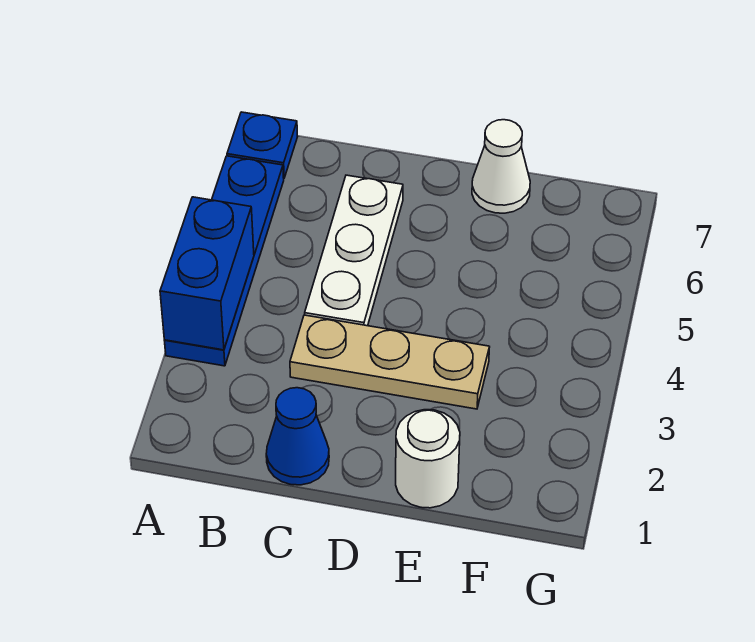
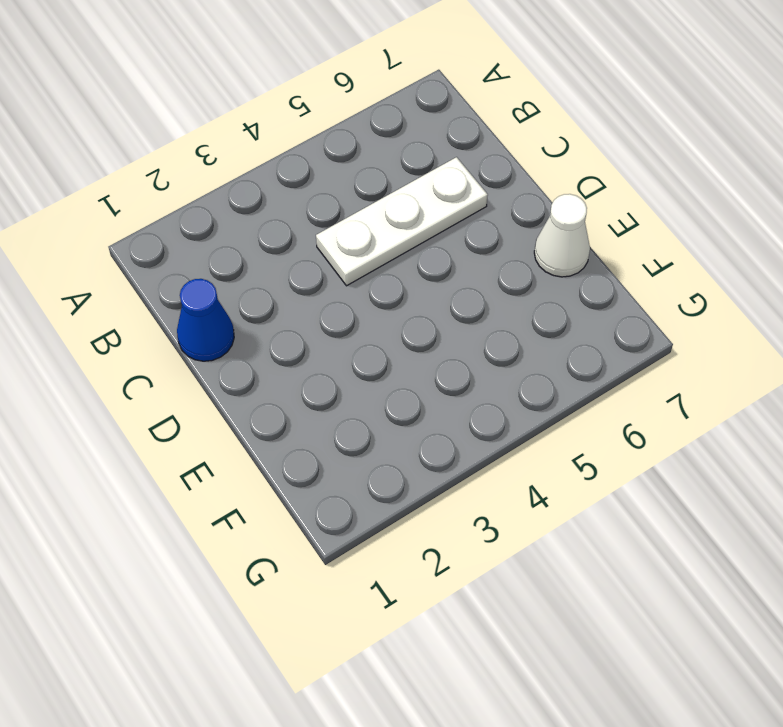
none -> blue 1x4 plate [164,156,284,366]
none -> blue 1x1 plate [227,112,298,178]

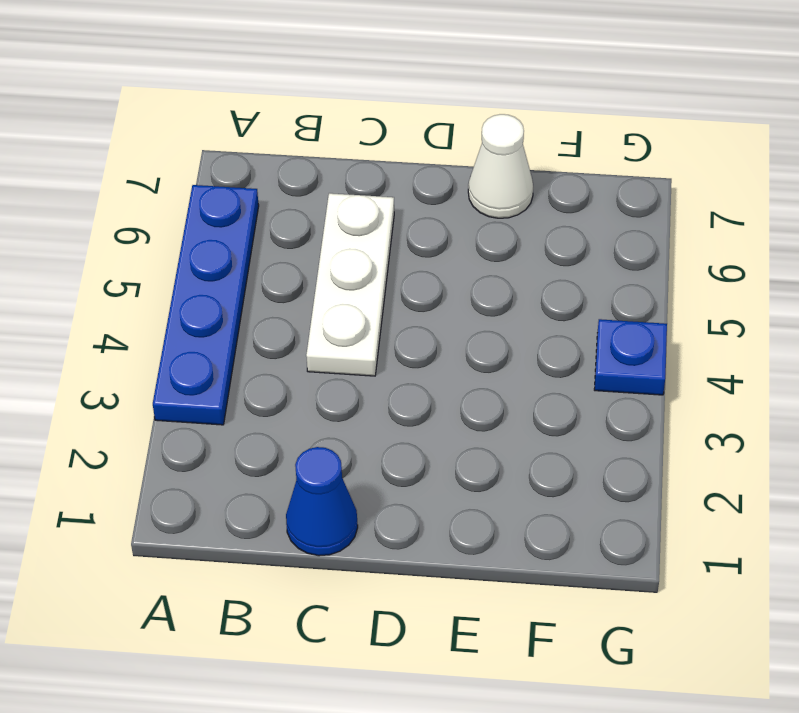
blue 1x1 plate [594,319,667,395] -> blue 1x1 plate moved to [227,112,298,178]
none -> tan 1x3 plate [290,315,489,409]
none -> white 1x1 round brick [396,410,460,508]

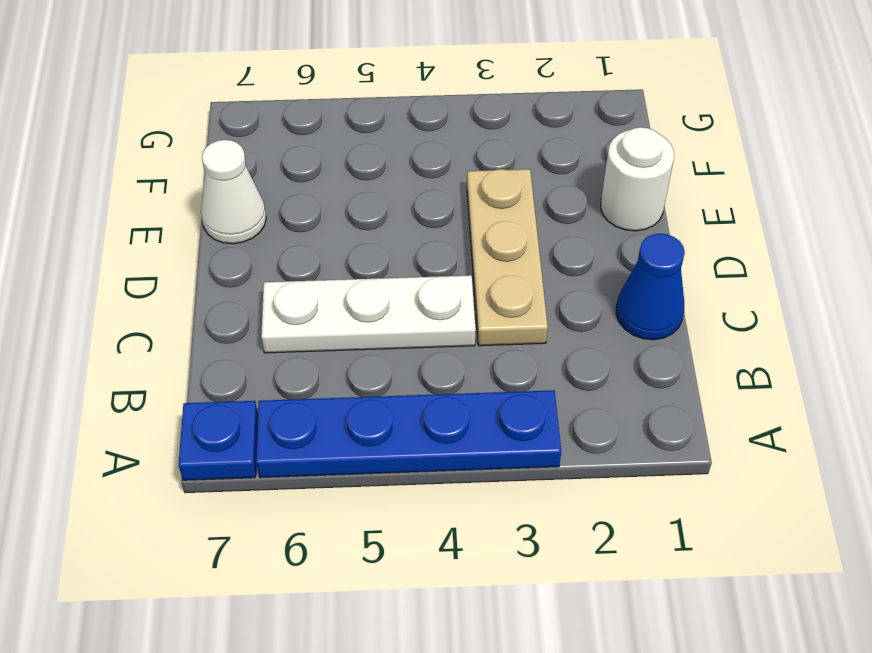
none -> blue 1x2 brick [160,197,254,350]

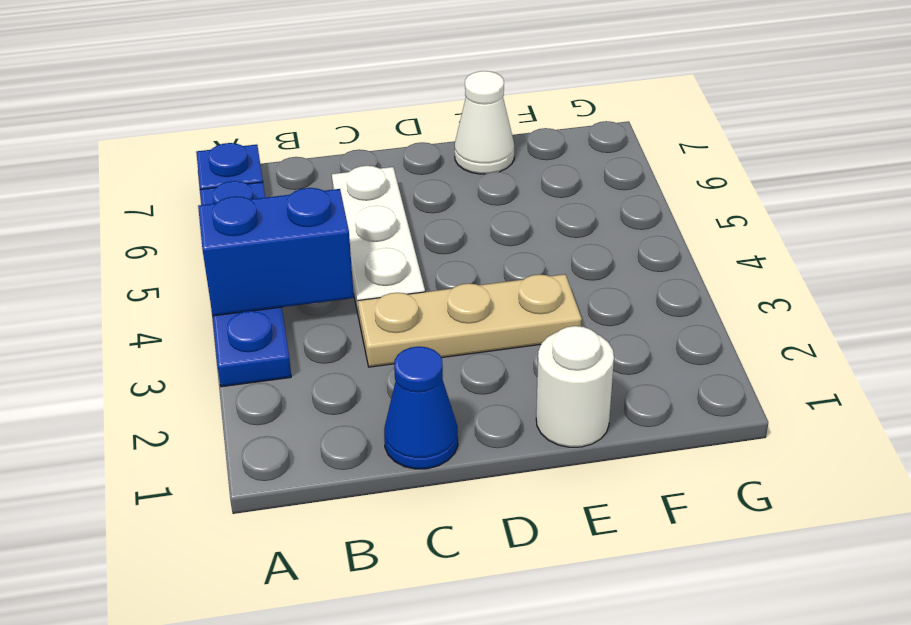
blue 1x2 brick [198,188,354,316] -> blue 1x2 brick turned to [160,197,254,350]

